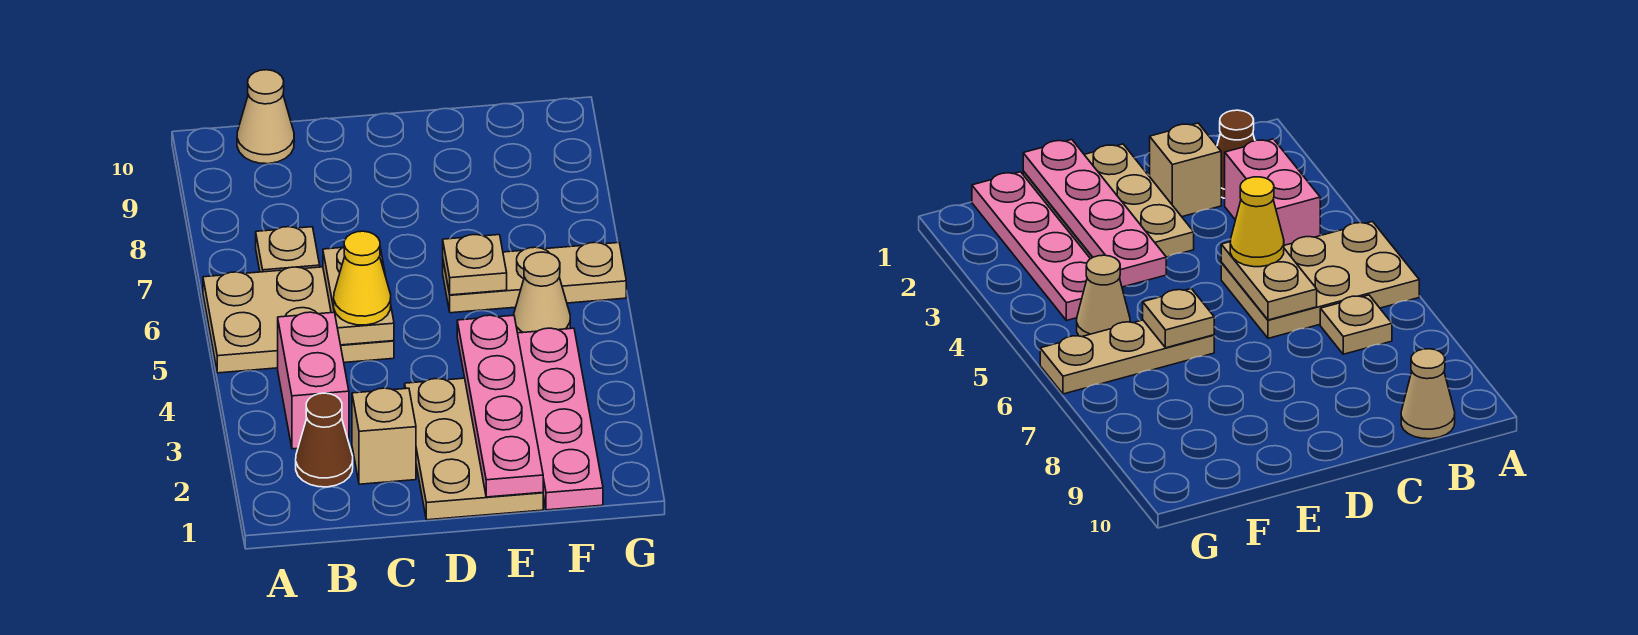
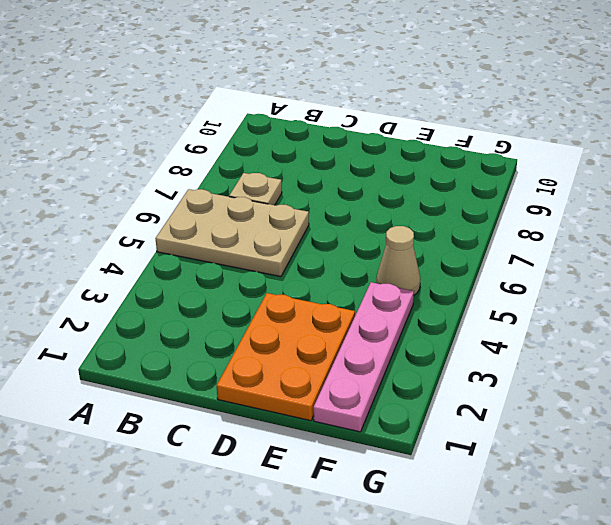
orange 2x3 plate [217,293,355,421] -> tan 2x3 plate [405,378,543,520]
none -> brown 1x1 cone [296,393,353,487]
none -> pink 1x2 brick [278,312,349,449]
none -> tan 1x1 cone [237,70,294,164]

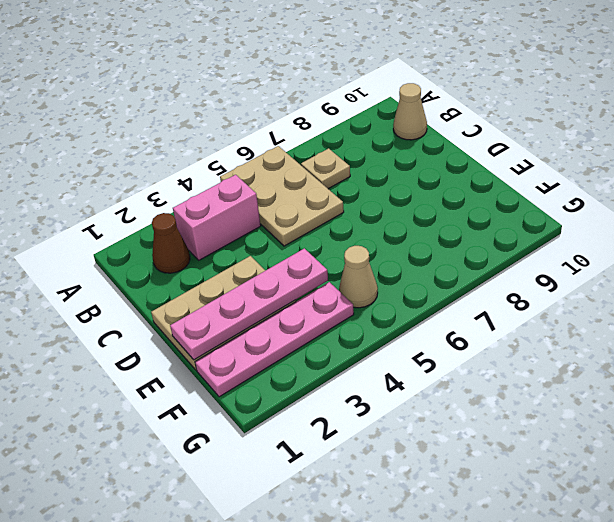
none -> tan 1x1 brick [352,388,416,484]
none -> tan 1x3 plate [443,242,626,313]
none -> tan 1x2 plate [323,247,394,345]

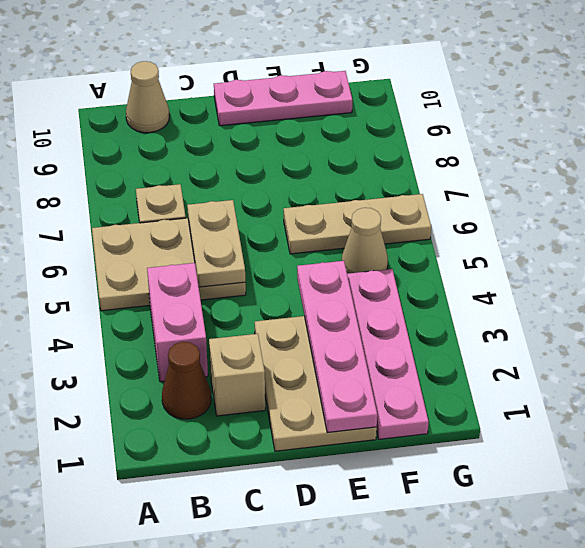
pink 1x3 plate [214,71,352,126] -> none
none -> tan 1x1 plate [443,235,507,295]
none -> yellow 1x1 cone [334,231,391,325]

